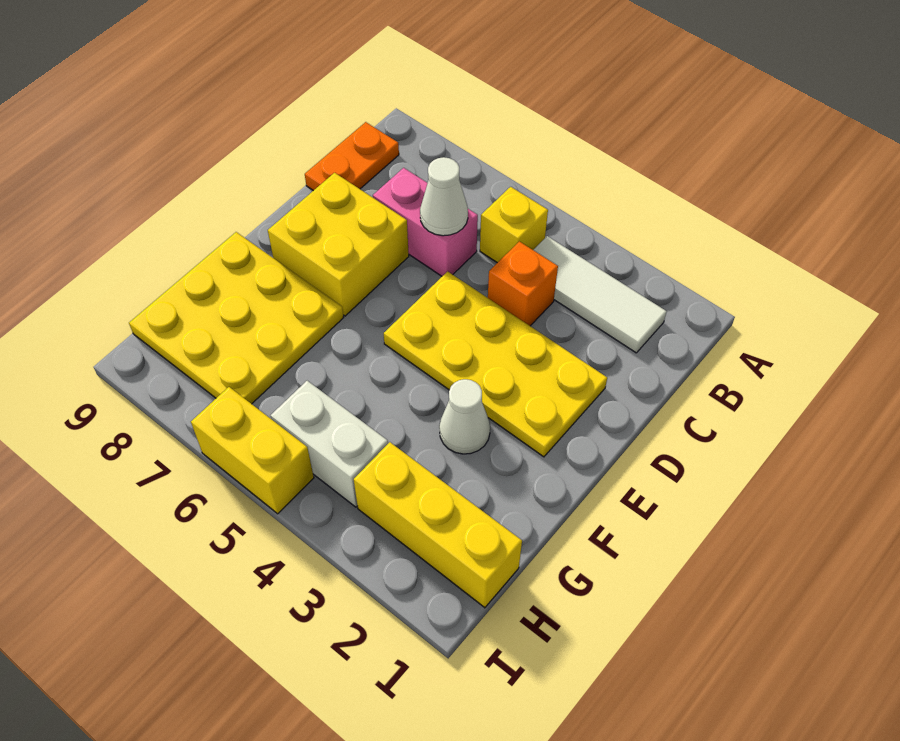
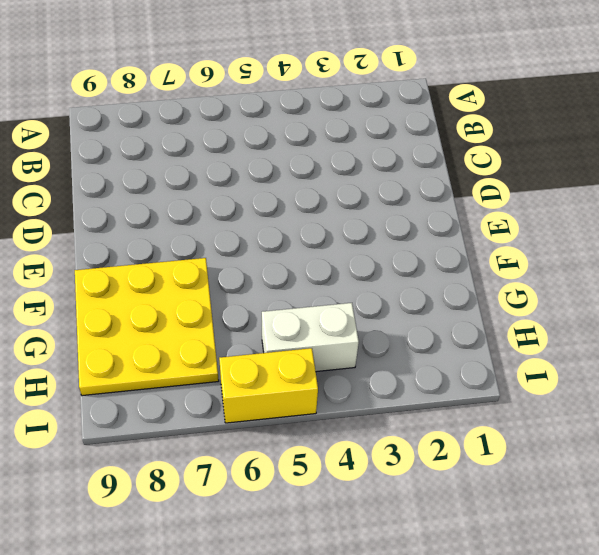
none -> white 1x3 tile [534,236,667,353]
none -> yellow 1x1 brick [480,187,548,263]
none -> orange 1x2 plate [305,122,399,191]

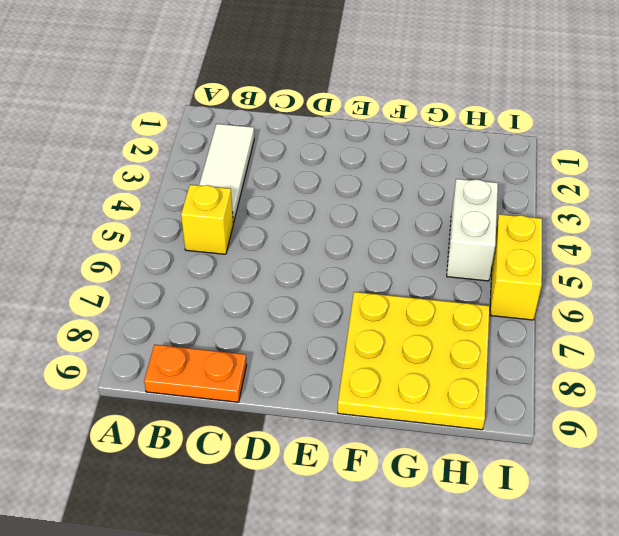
none -> orange 1x1 brick [488,241,558,326]
none -> pink 1x2 brick [373,168,478,276]
none -> yellow 2x4 plate [384,271,607,457]

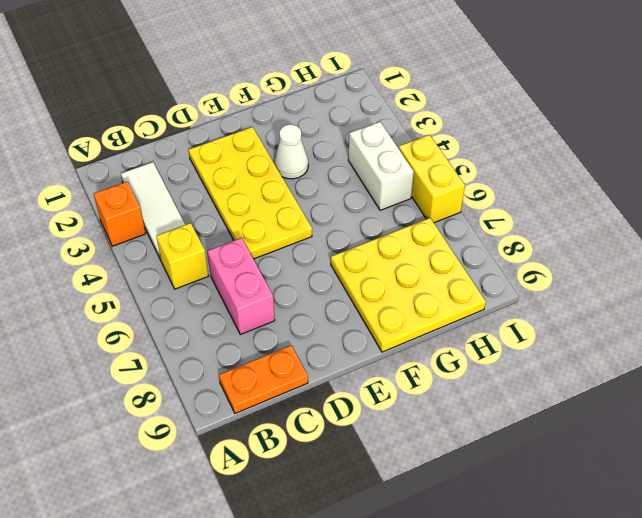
orange 1x1 brick [94,181,146,246] -> orange 1x1 brick moved to [488,241,558,326]
none -> yellow 2x2 brick [268,173,409,316]
none -> yellow 1x3 brick [354,442,522,608]
none -> white 1x1 cone [420,157,468,236]

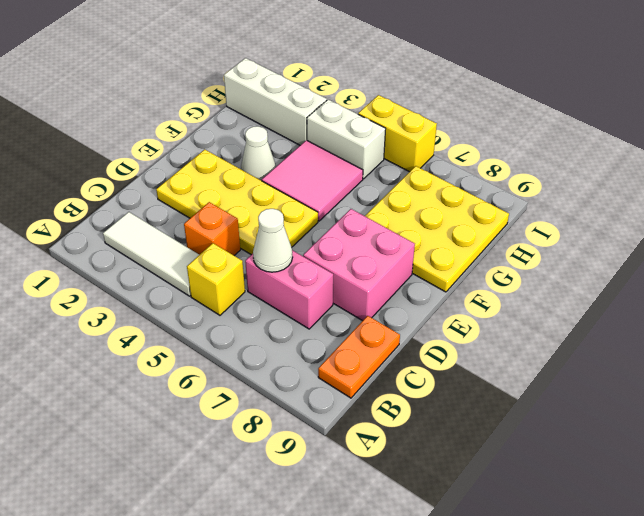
pink 2x2 brick [303,209,415,321] -> yellow 2x2 brick [268,173,409,316]
pink 2x2 tile [262,140,363,221] -> none
white 1x3 brick [224,58,327,145] -> yellow 1x3 brick [354,442,522,608]

